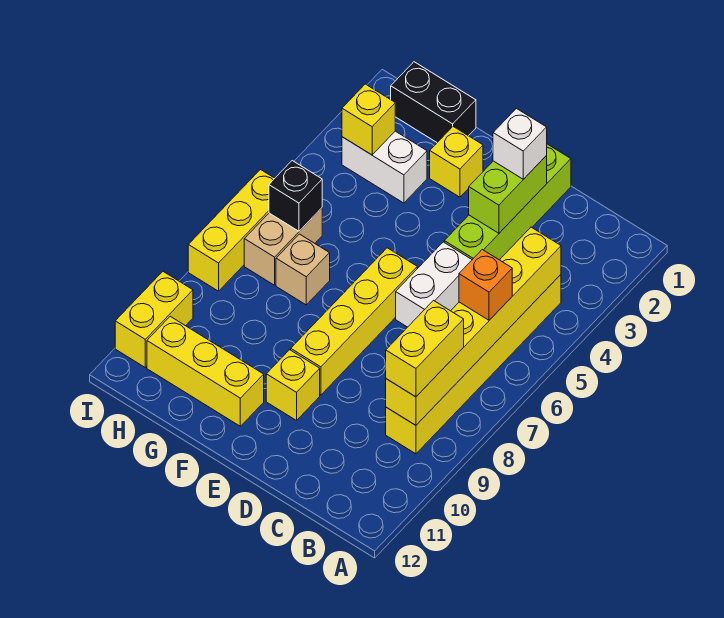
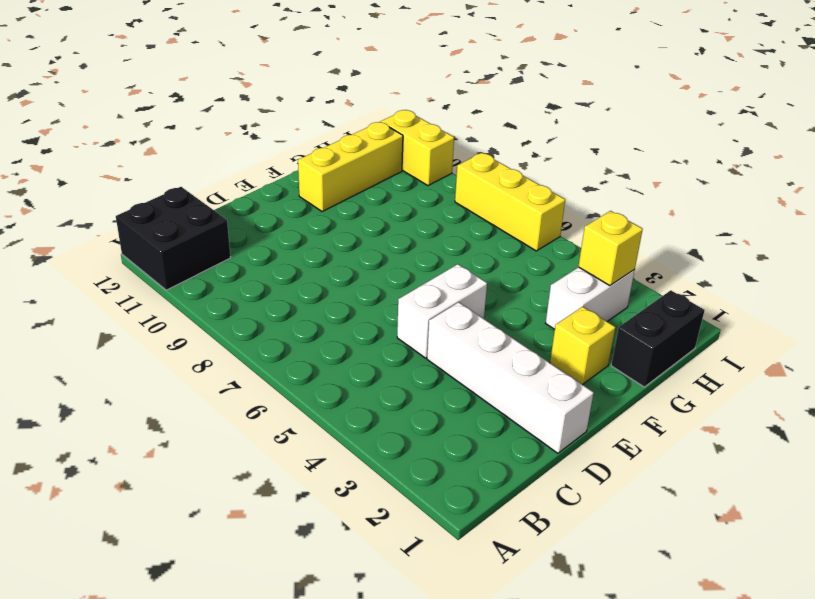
black 2x2 brick [116,187,231,290] -> none
white 1x4 brick [427,302,594,453] -> lime 1x4 brick [444,144,571,260]
white 1x2 brick [397,264,487,358] -> white 1x2 brick turned to [396,242,472,327]
none -> yellow 1x6 brick [386,275,561,454]
none -> yellow 1x4 brick [291,248,417,395]
none -> yellow 1x1 brick [266,350,320,420]

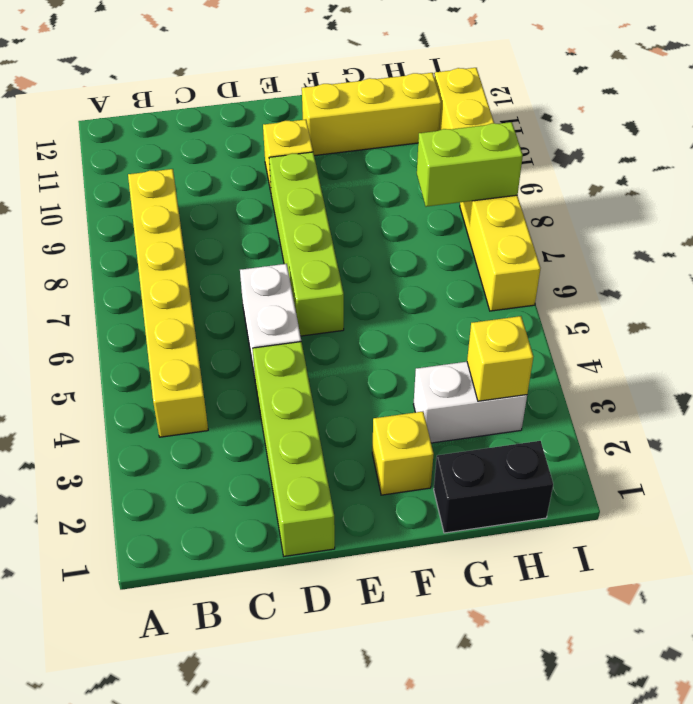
lime 1x4 brick [269,152,344,336] -> yellow 1x4 brick [291,248,417,395]
lime 1x2 brick [417,122,523,207] -> lime 1x2 brick turned to [469,156,547,233]
none -> tan 1x1 brick [276,234,330,305]
none -> tan 1x2 brick [244,208,322,285]
none -> yellow 1x6 brick [386,227,561,425]

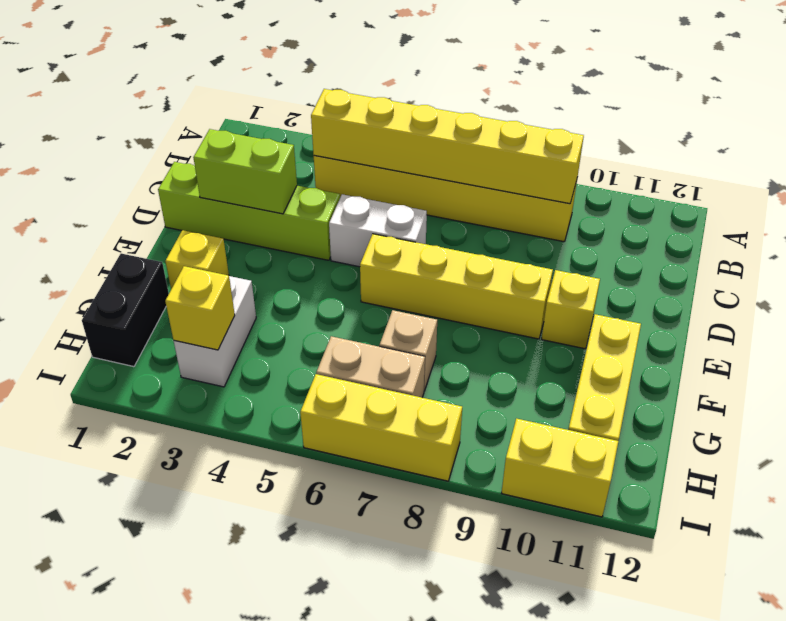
none -> black 1x1 brick [269,161,322,231]
none -> orange 1x1 brick [459,250,512,320]
none -> yellow 1x2 brick [386,301,464,397]

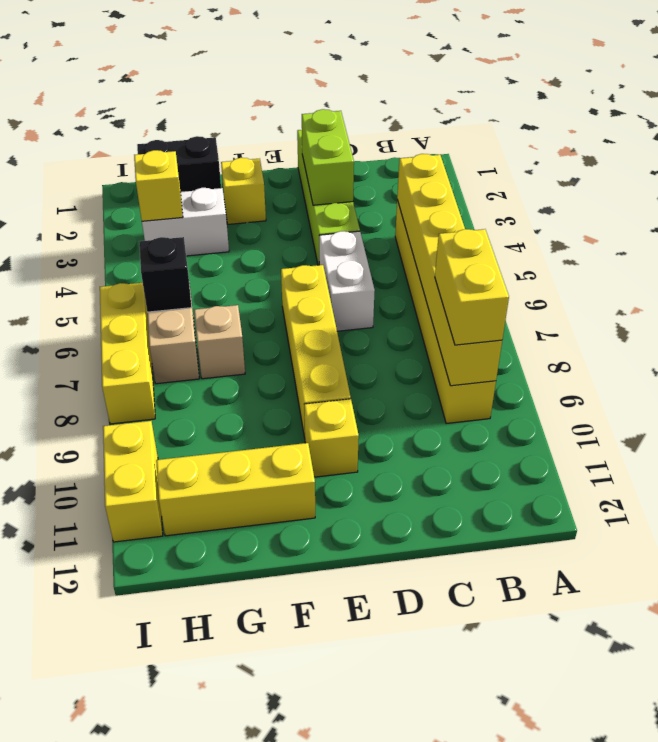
none -> orange 1x1 brick [459,250,512,320]
none -> white 1x1 brick [493,109,547,179]

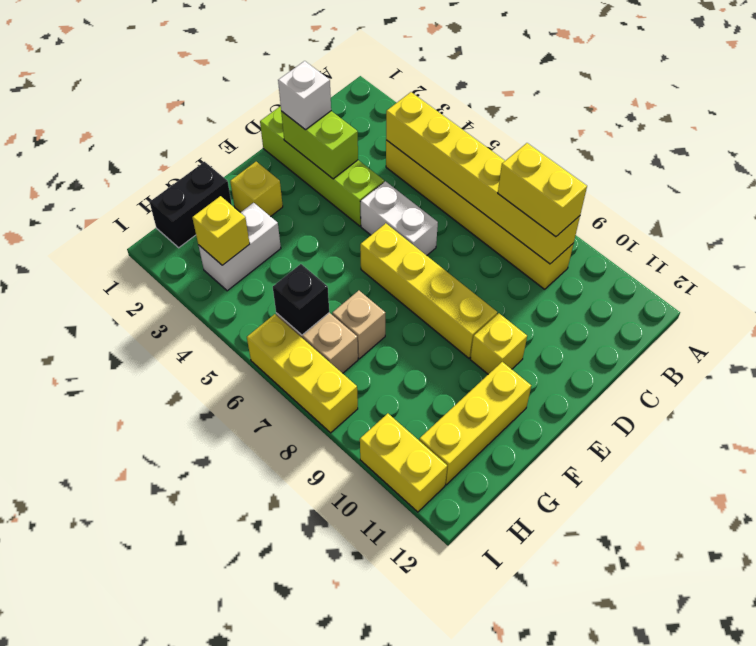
none -> orange 1x1 brick [459,250,512,320]

